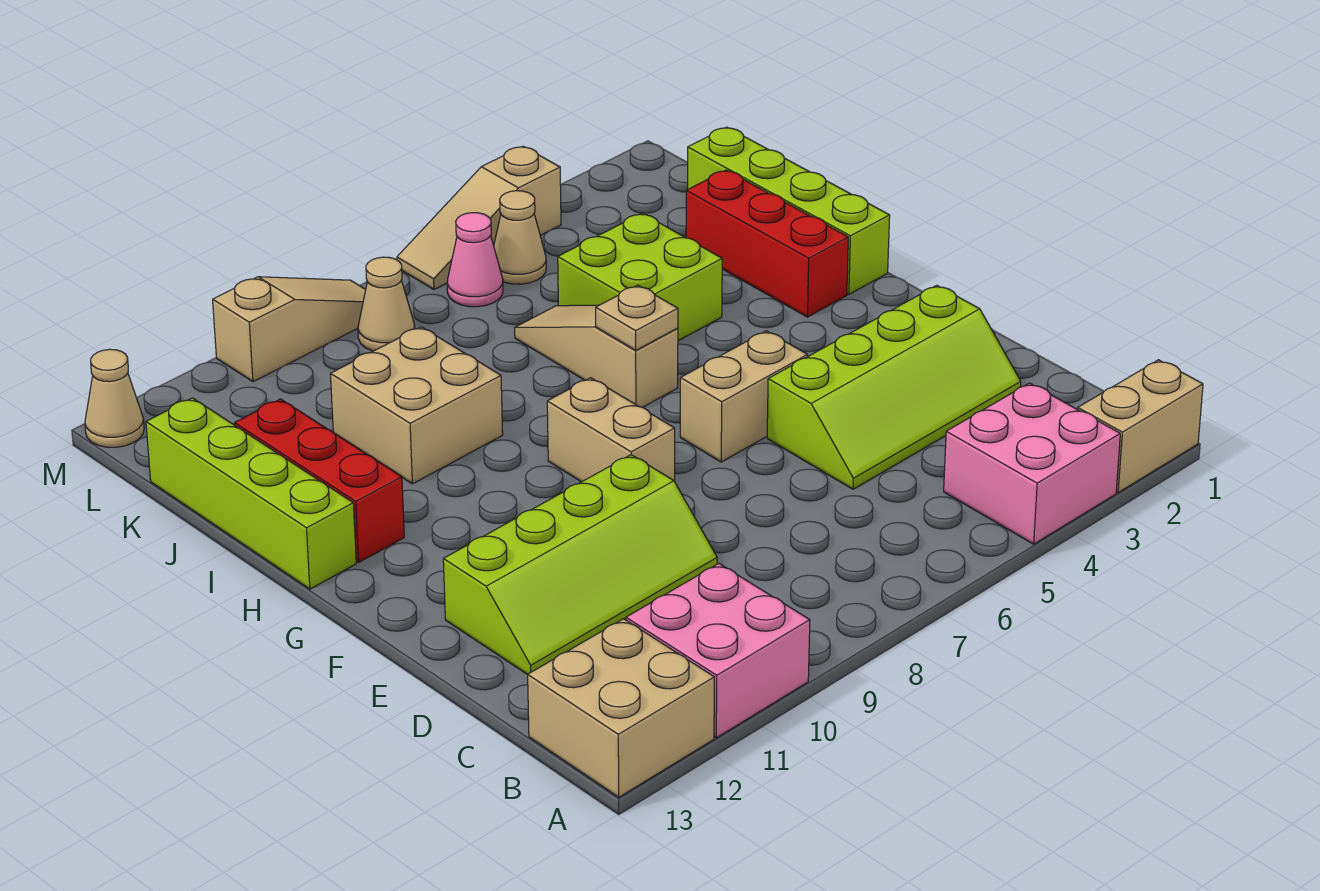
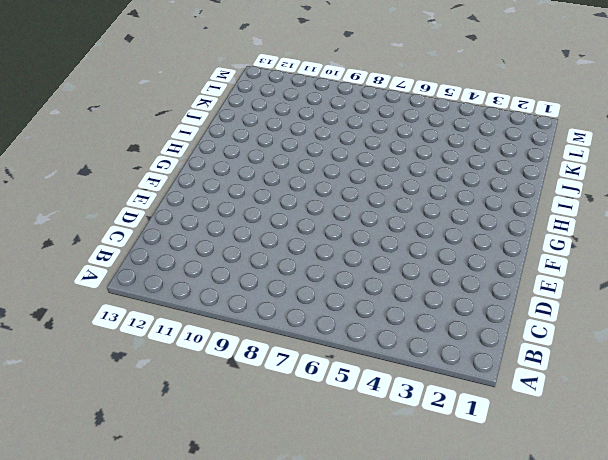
none -> tan 1x2 brick [1078,360,1203,492]
none -> pink 2x2 brick [944,383,1120,544]
none -> pink 2x2 brick [626,564,810,738]

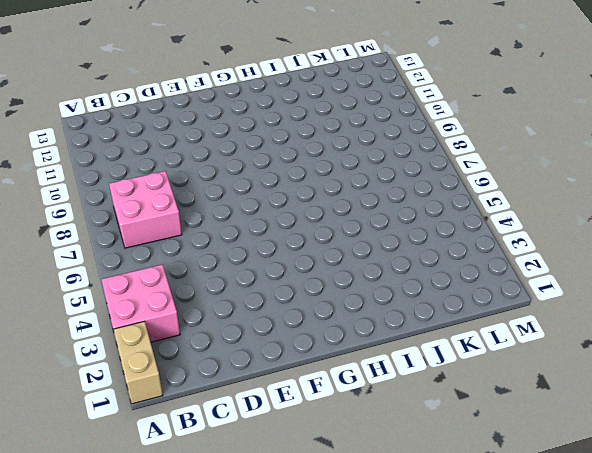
pink 2x2 brick [109,171,182,248] -> pink 2x2 brick moved to [626,564,810,738]
none -> tan 2x2 brick [528,619,715,797]
none -> lime 2x4 slope [767,285,1021,489]
none -> lime 2x4 slope [443,455,717,675]

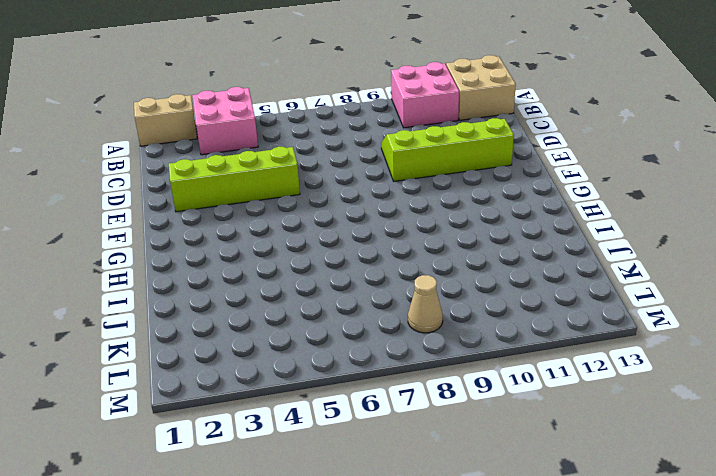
none -> tan 1x2 brick [680,331,808,462]
none -> tan 1x2 brick [547,378,675,482]
none -> lime 1x4 brick [687,127,890,294]

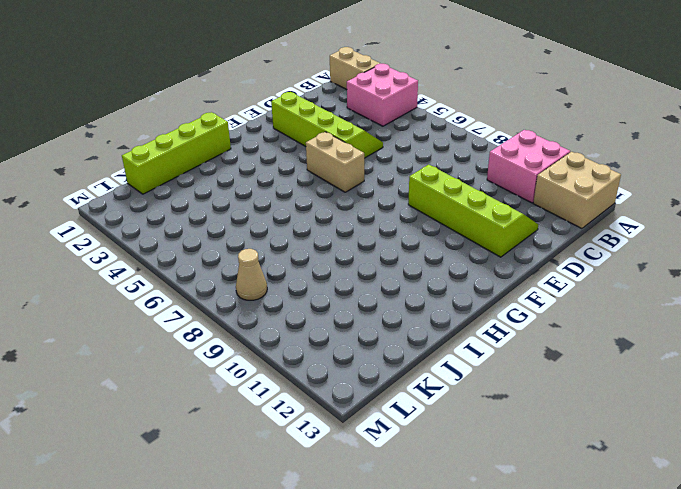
none -> tan 1x2 brick [547,378,675,482]
none -> red 1x3 brick [686,170,848,317]
none -> tan 1x3 slope [515,305,678,407]

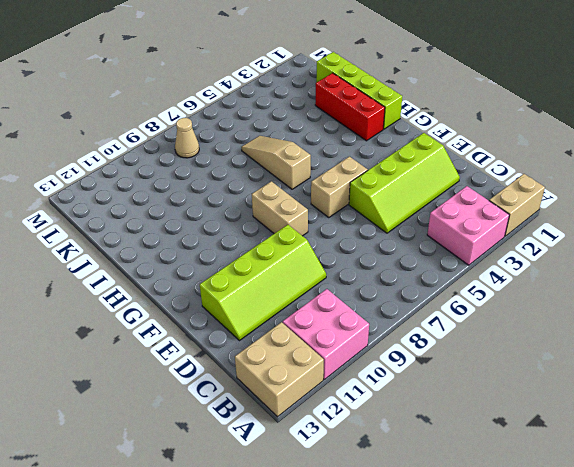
none -> red 1x3 brick [235,399,404,562]
none -> lime 1x4 brick [146,398,356,589]
none -> lime 2x2 brick [558,213,722,341]

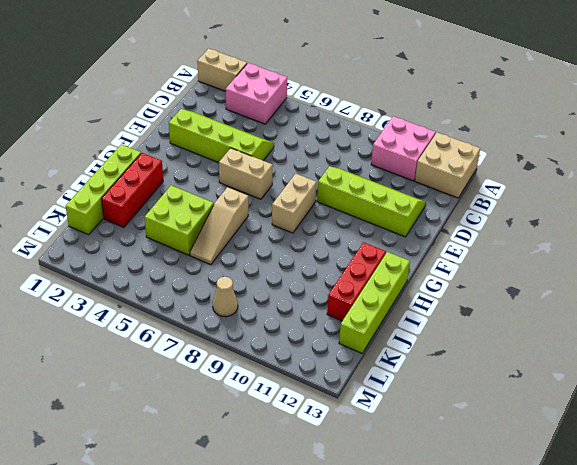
none -> tan 2x2 brick [330,327,503,484]
none -> tan 1x1 cone [494,191,546,284]
none -> pink 1x1 cone [447,213,503,307]

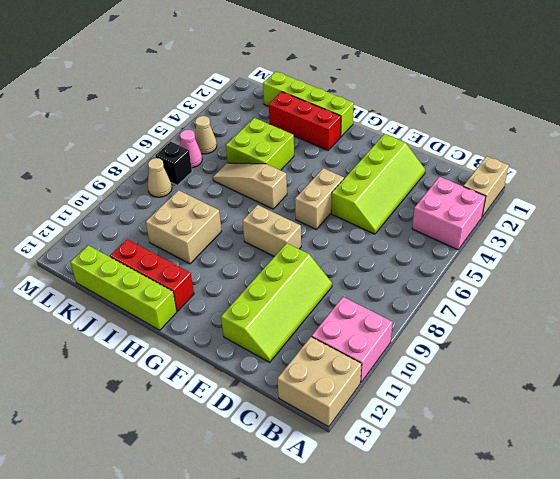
black 1x1 brick [156,142,192,185] -> none
none -> tan 1x3 slope [397,146,561,289]
none -> tan 1x3 slope [213,277,366,382]
none -> tan 1x1 cone [85,349,144,447]

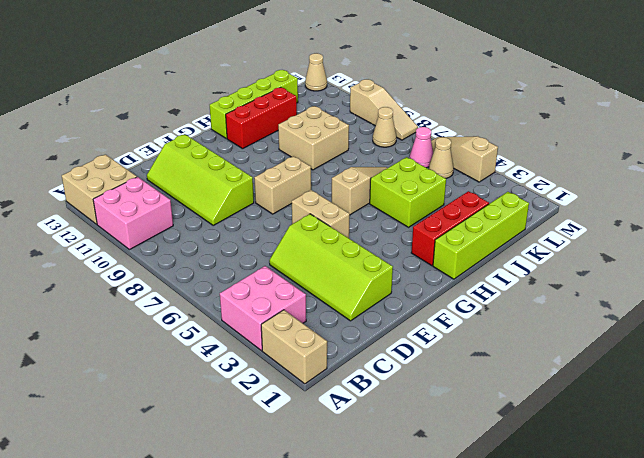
none -> tan 1x1 plate [596,285,678,350]

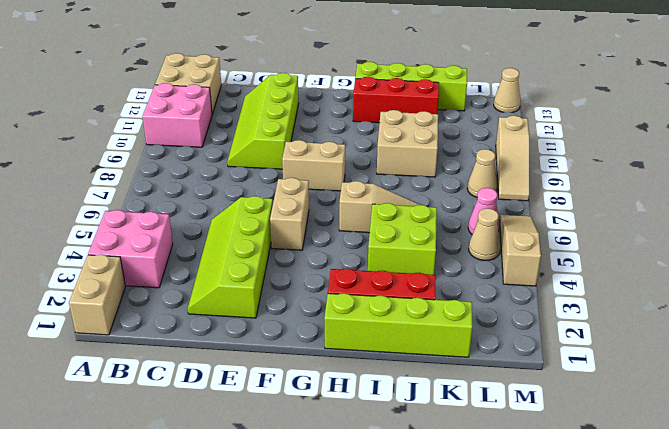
none -> tan 1x1 plate [596,285,678,350]

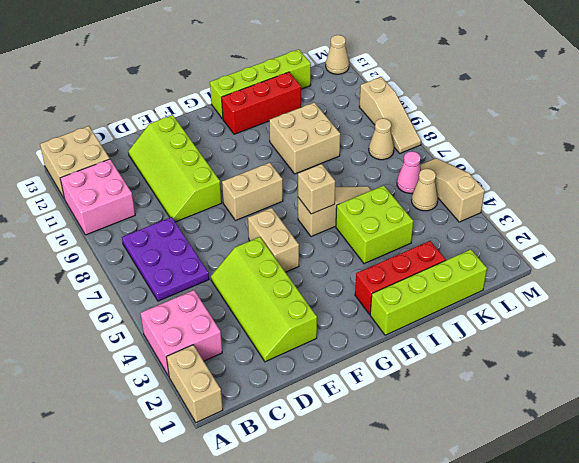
purple 2x3 plate [122,217,209,301] -> none
tan 1x1 brick [298,164,335,214] -> tan 1x1 plate [596,285,678,350]

